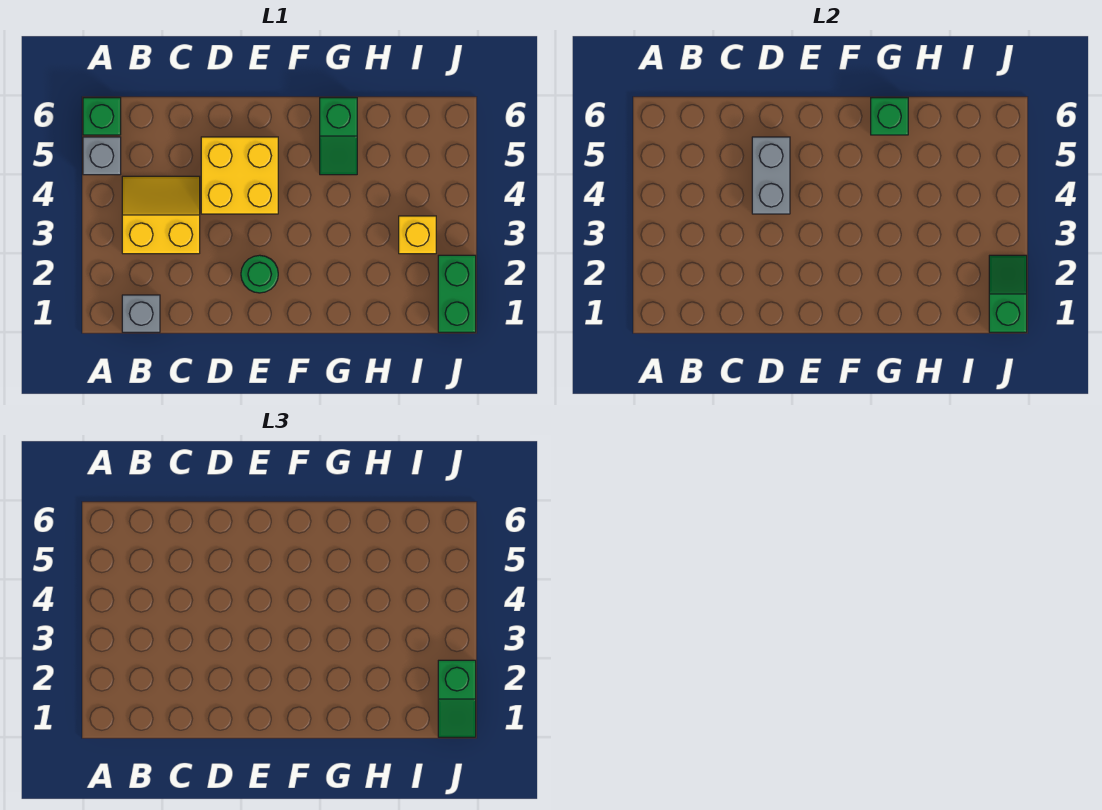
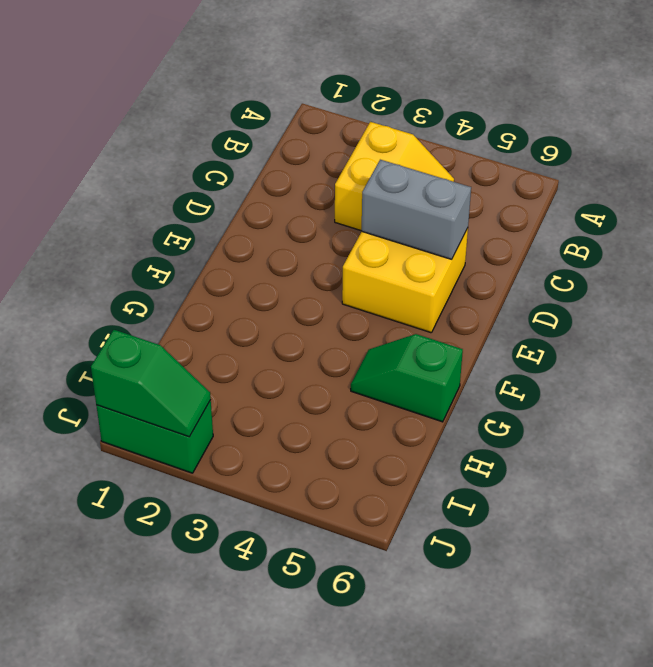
none -> grey 1x1 brick [83,137,121,175]
none -> green 1x1 brick [83,98,121,135]
none -> grey 1x1 brick [122,295,160,332]

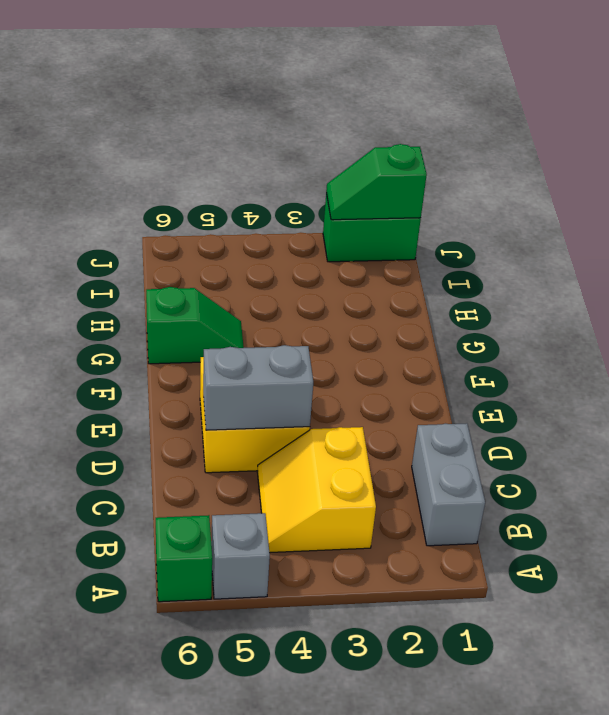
grey 1x2 brick [412,423,485,546] -> grey 1x1 brick [122,295,160,332]
none -> green 1x1 round brick [241,255,278,293]
none -> yellow 1x1 brick [399,216,436,254]
none -> green 1x1 brick [871,98,908,135]

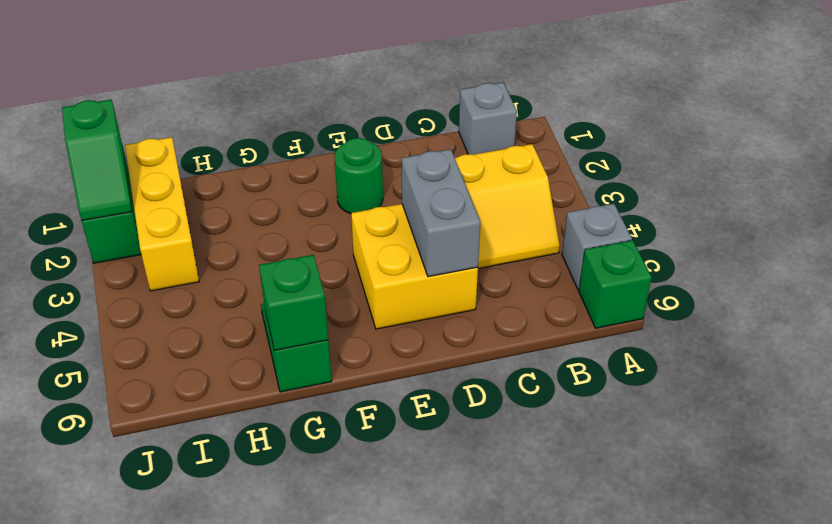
yellow 1x3 brick [125,137,199,291] -> yellow 1x1 brick [399,216,436,254]
none -> green 1x2 slope [438,660,476,737]

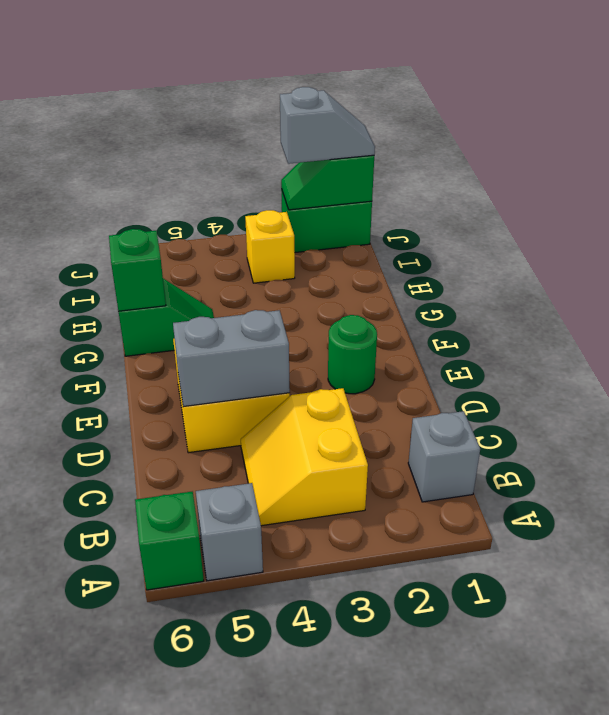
grey 1x2 slope [280,87,375,164] -> green 1x2 slope [438,660,476,737]

